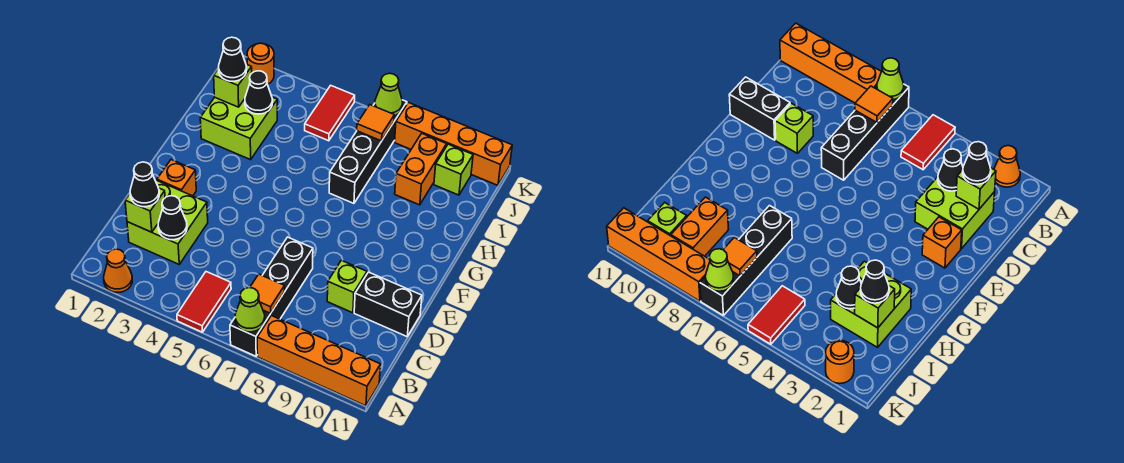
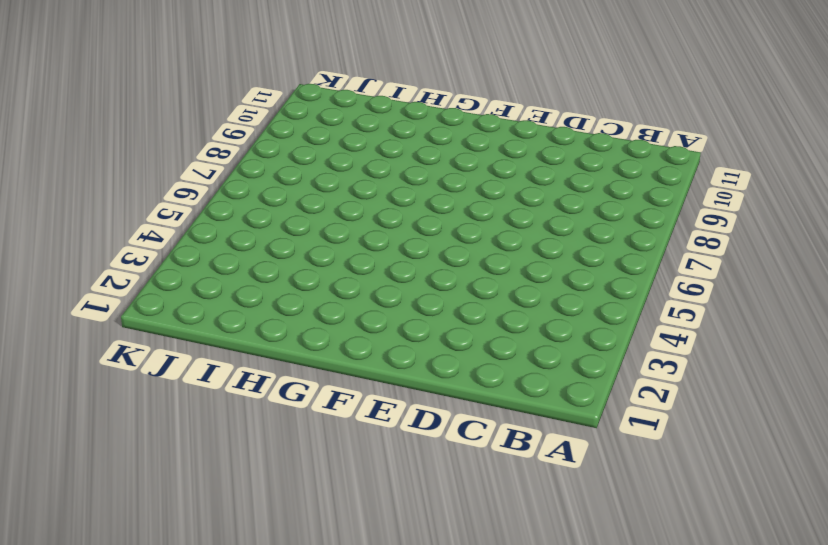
none -> orange 1x1 cone [104,249,132,292]
none -> red 1x2 tile [177,272,231,332]
none -> black 1x4 brick [230,237,313,356]

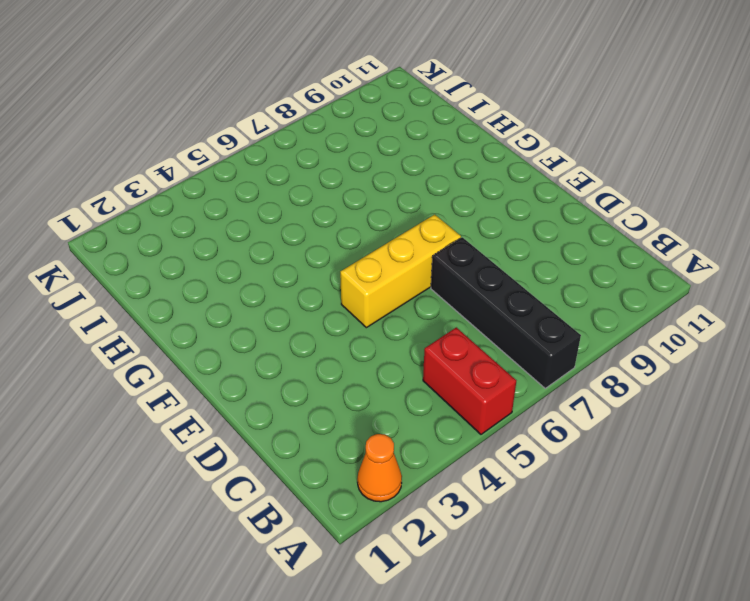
red 1x2 brick [423,327,516,434] -> red 1x2 tile [177,272,231,332]
yellow 1x3 brick [340,215,461,328] -> none
none -> orange 1x4 brick [257,316,380,406]
none -> lime 2x2 brick [127,180,208,264]
none -> lime 1x1 brick [327,260,367,313]

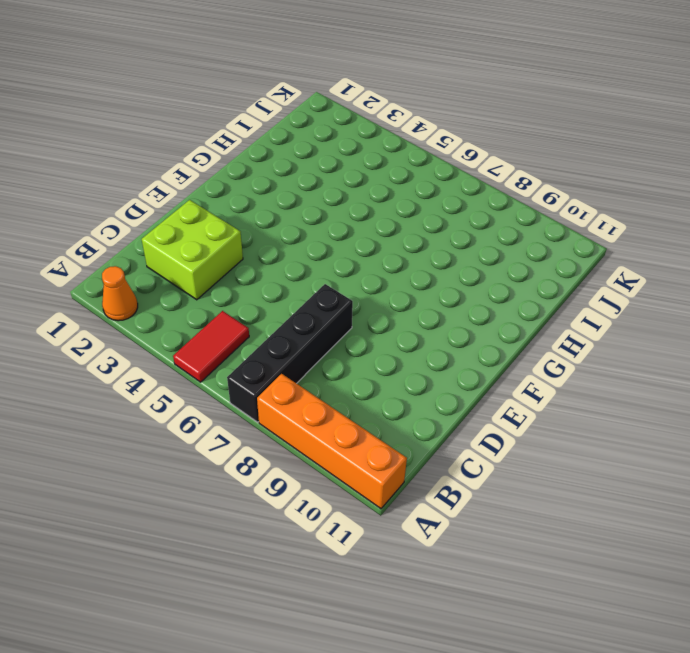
none -> lime 1x1 brick [327,260,367,313]
none -> black 1x2 brick [354,272,422,336]
none -> orange 1x1 brick [157,160,196,196]

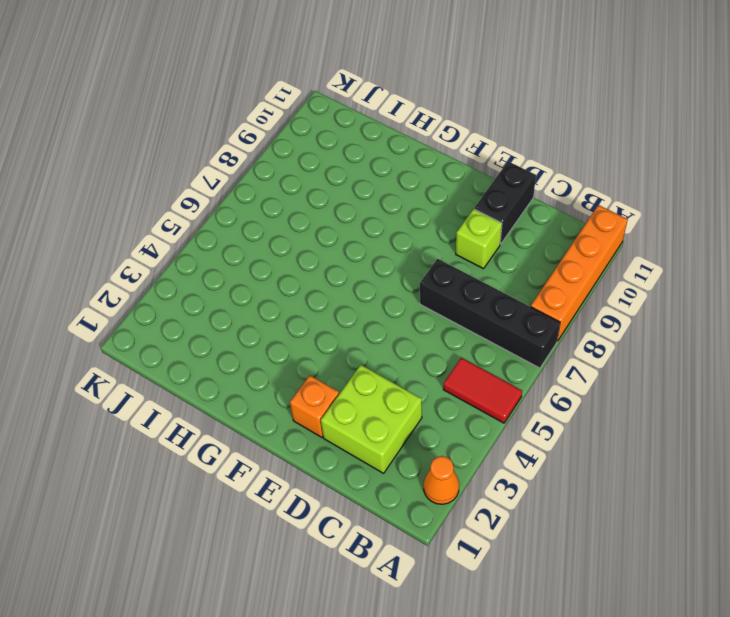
none -> lime 2x2 brick [200,97,277,160]
none -> black 1x4 brick [329,100,407,203]
none -> orange 1x2 brick [395,133,447,205]

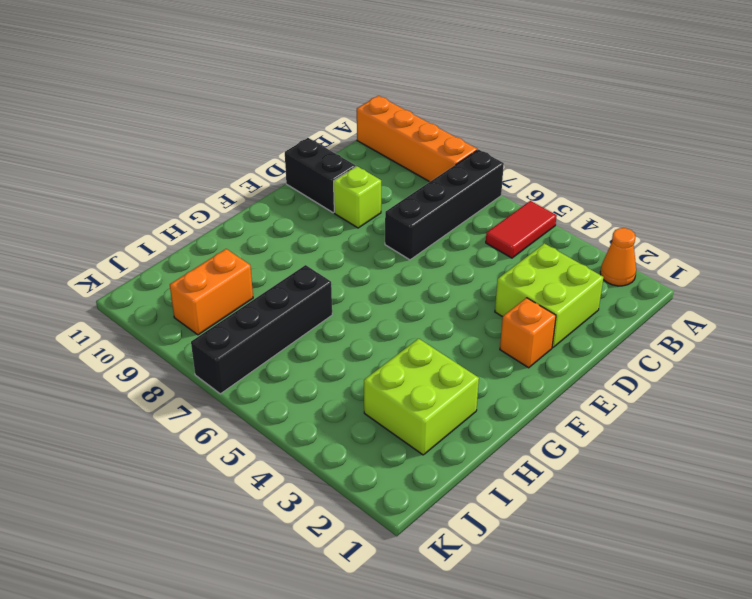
none -> red 1x2 tile [305,85,355,141]
none -> lime 1x1 brick [434,144,473,195]
none -> orange 1x1 round brick [247,43,274,84]

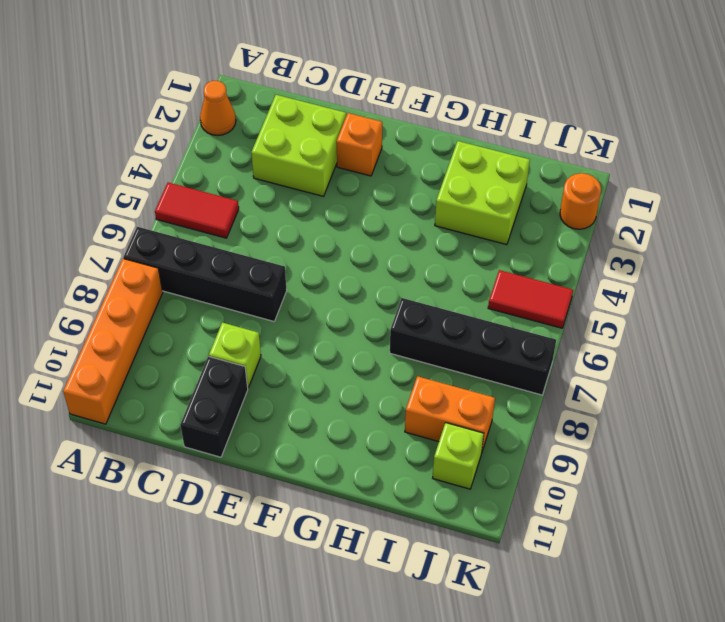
none -> orange 1x4 brick [395,102,512,185]
none -> lime 1x1 cone [235,288,265,332]
none -> orange 1x1 tile [250,274,284,313]

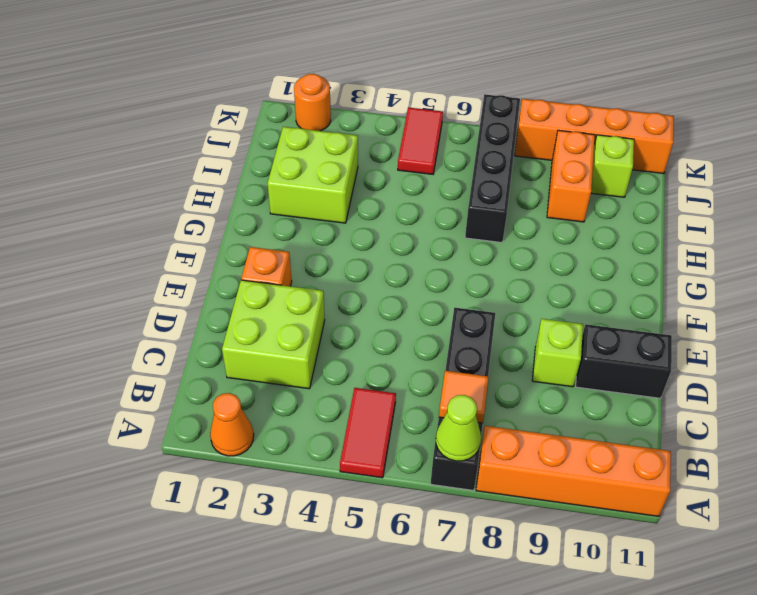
none -> lime 1x1 brick [125,188,165,232]
none -> black 1x1 cone [158,196,187,240]
none -> lime 1x1 brick [214,64,252,107]

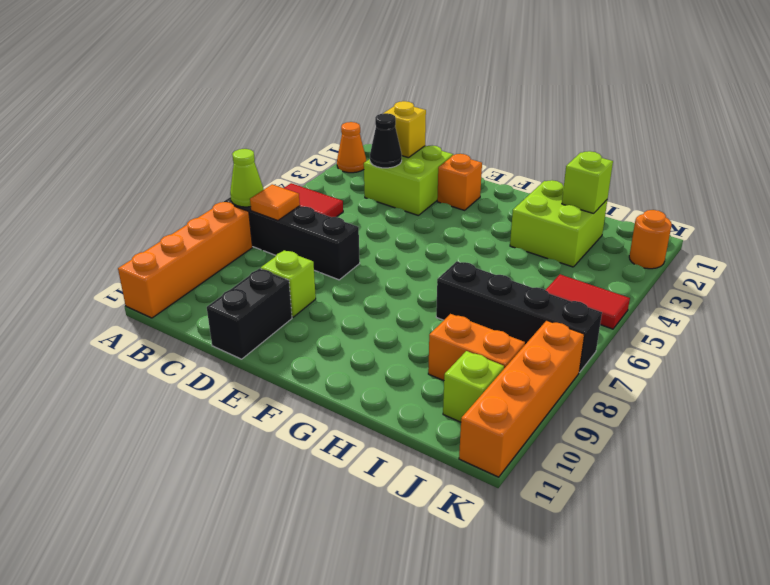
yellow 1x1 brick [383,101,426,158] -> lime 1x1 brick [125,188,165,232]
none -> black 1x1 cone [245,71,272,114]
none -> orange 1x1 tile [357,105,394,141]
none -> lime 1x1 cone [375,73,402,116]

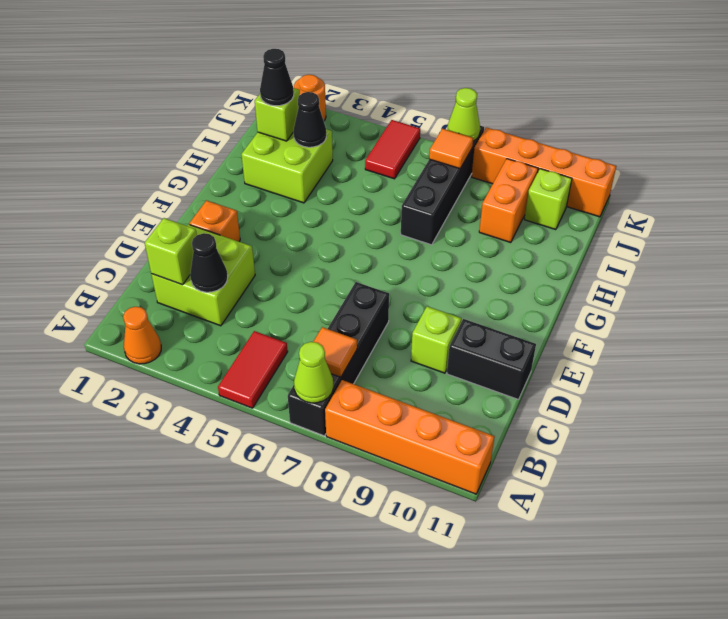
none -> black 1x1 cone [130,162,159,207]

